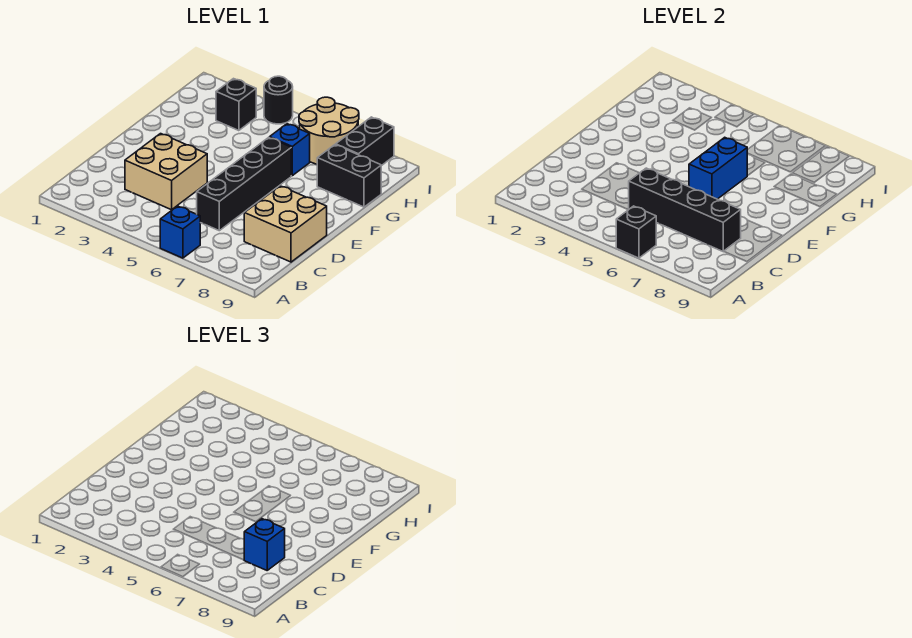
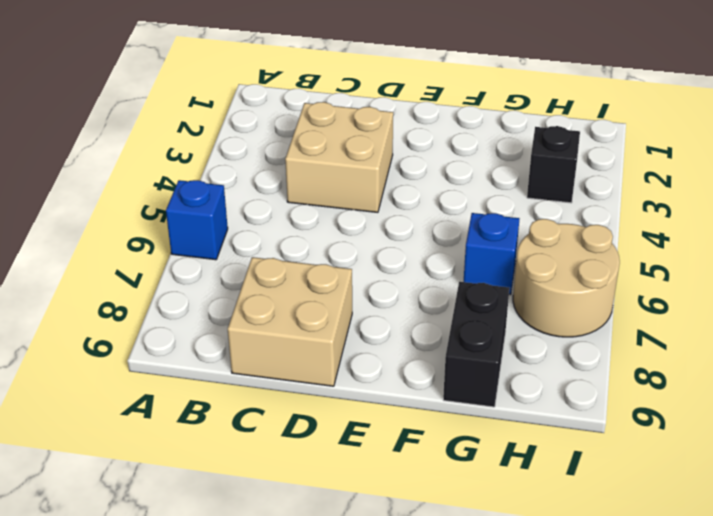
none -> black 1x4 brick [197,137,291,231]
none -> black 1x2 brick [336,117,394,166]
none -> black 1x1 round brick [264,76,293,124]

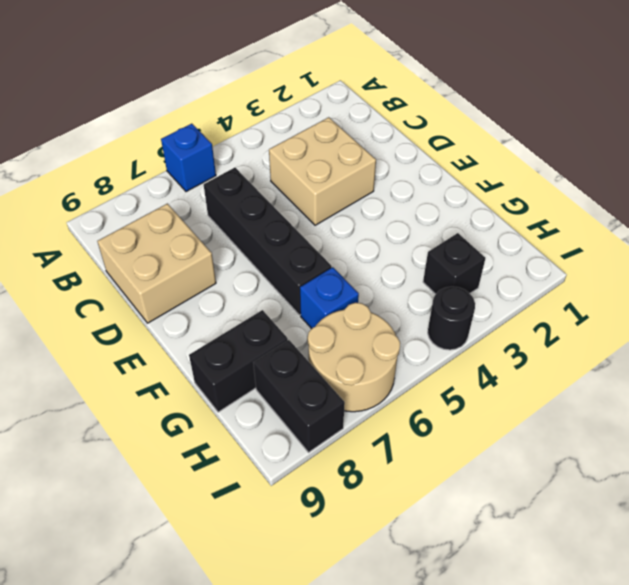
none -> black 1x1 brick [616,206,656,258]
none -> black 1x4 brick [628,168,741,251]
none -> blue 1x2 brick [689,137,747,199]

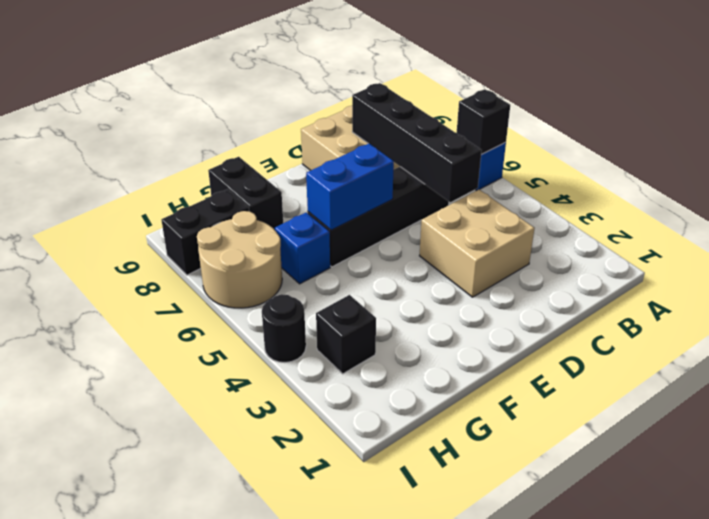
none -> blue 1x1 brick [244,519,285,570]

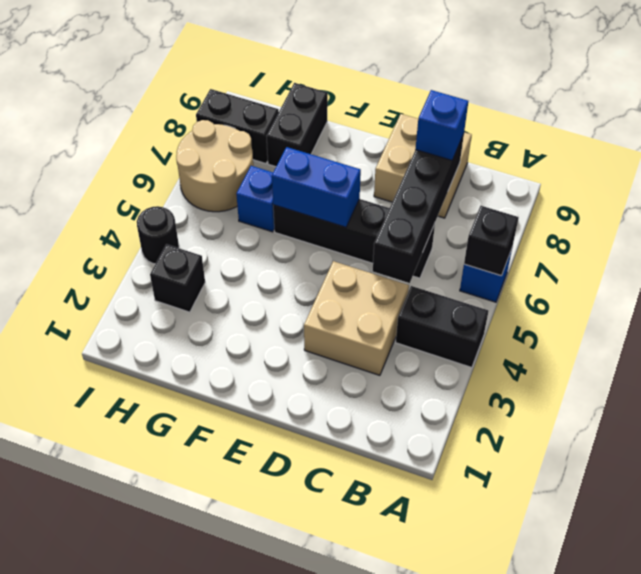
black 1x2 brick [396,286,488,368] -> none

